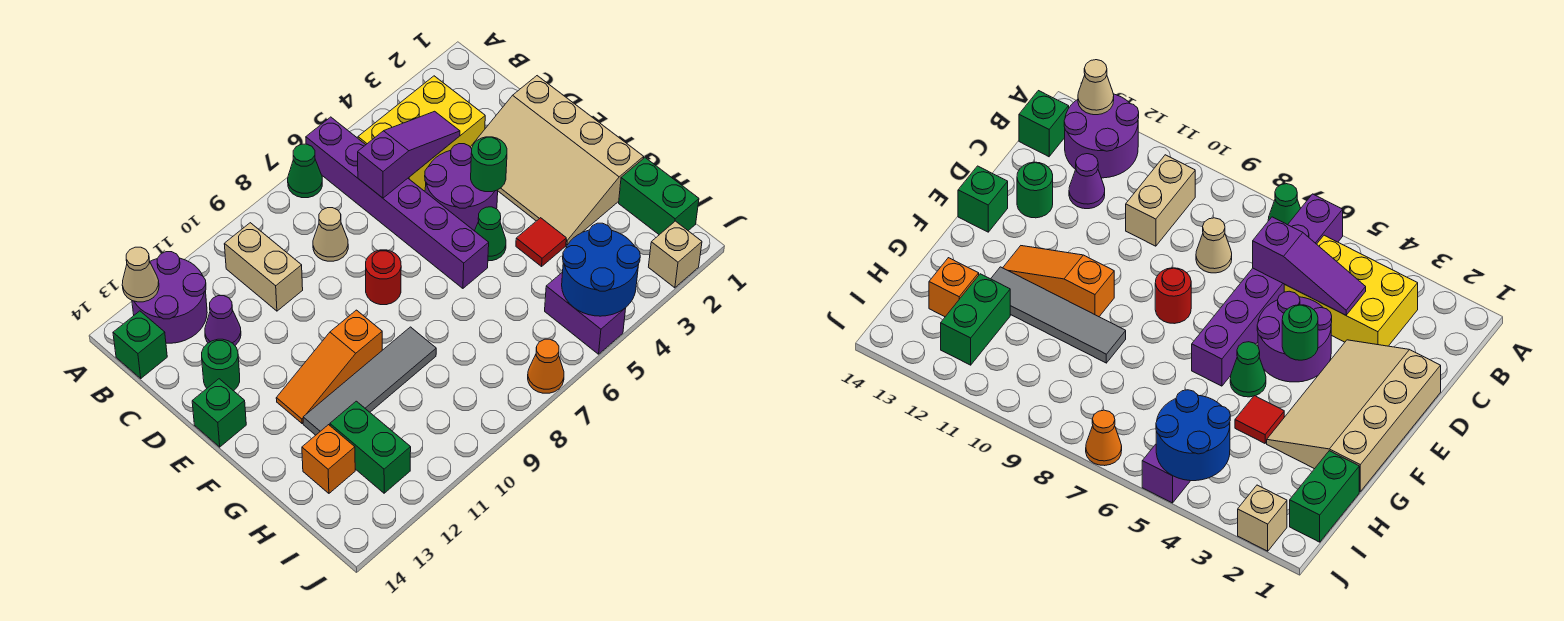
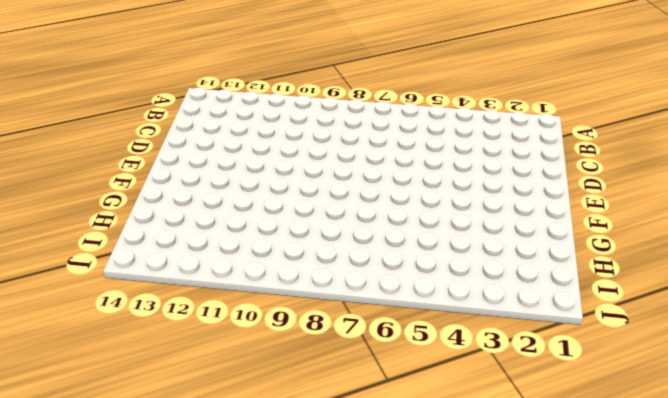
none -> purple 1x6 brick [306,117,489,288]
none -> green 1x1 cone [288,144,322,198]
none -> purple 2x2 round brick [132,252,207,343]

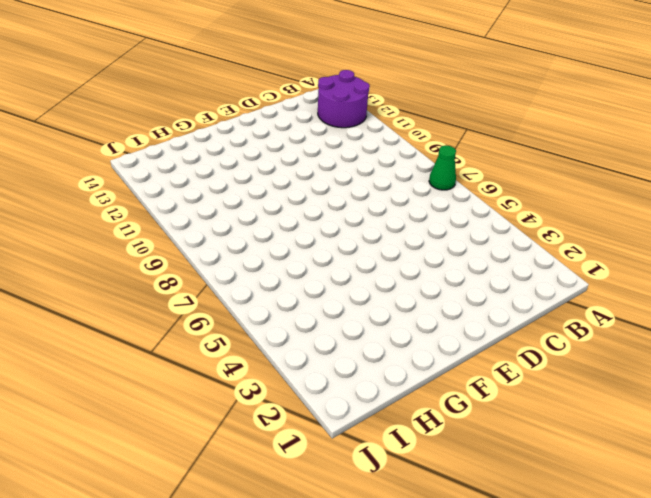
none -> purple 1x6 brick [306,117,489,288]
none -> yellow 2x3 brick [358,76,485,191]
none -> tan 1x2 brick [224,223,303,311]

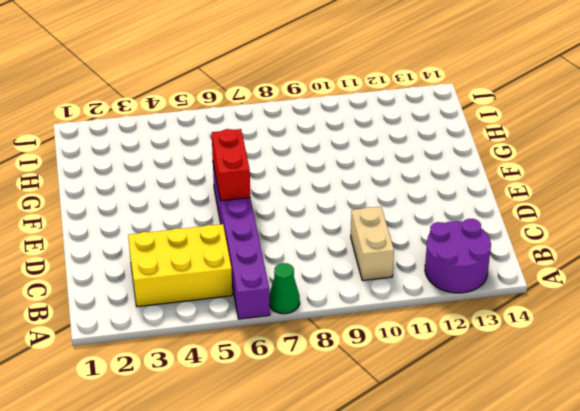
red 1x2 brick [212,129,250,201] -> none
none -> green 1x1 brick [113,311,167,378]
none -> tan 1x1 cone [313,208,348,261]
none -> purple 1x1 cone [205,296,241,345]

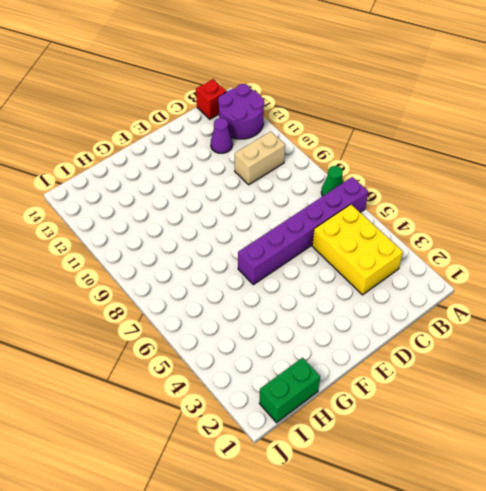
red 1x1 brick [196,79,226,119] -> green 1x1 brick [113,311,167,378]
none -> tan 1x1 cone [313,208,348,261]
none -> tan 3x4 slope [471,76,644,245]
none -> purple 2x2 round brick [425,144,498,231]

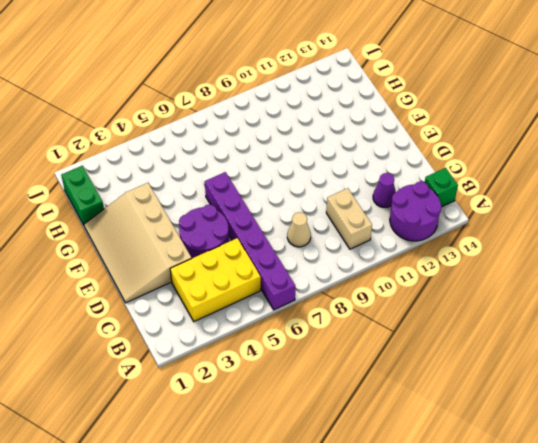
tan 3x4 slope [84,183,192,303] -> tan 3x4 slope turned to [471,76,644,245]
none -> green 1x1 cone [288,144,322,198]
none -> green 1x1 round brick [202,339,240,391]
none -> red 1x1 round brick [366,250,401,305]

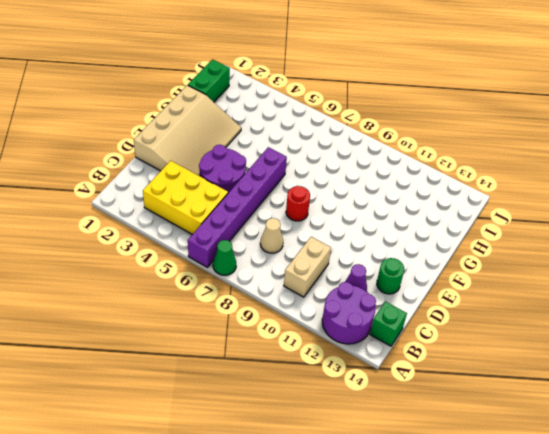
none -> green 1x1 brick [192,379,246,447]
none -> green 1x1 cone [475,207,506,261]
none -> orange 1x3 slope [276,310,382,423]

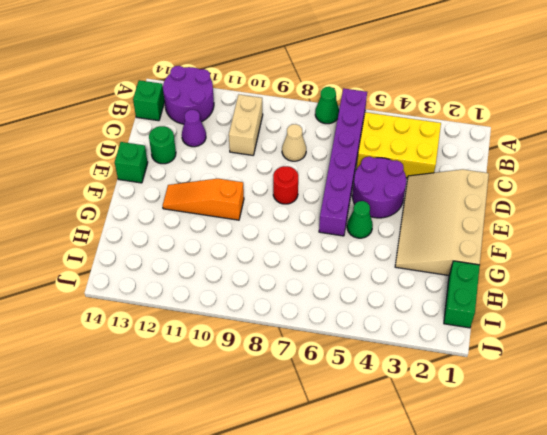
none -> red 1x1 tile [516,218,566,266]
none -> grey 1x4 tile [303,327,436,435]
none -> green 1x2 brick [330,401,411,493]

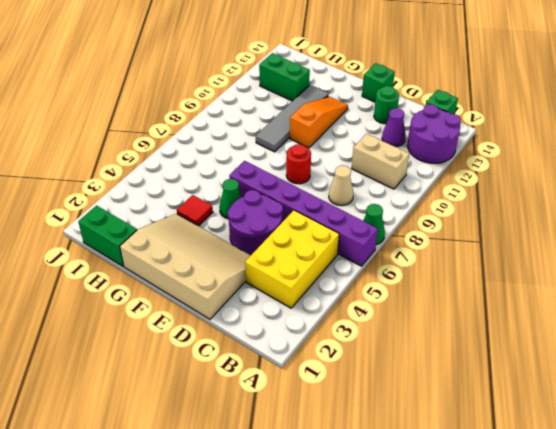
none -> orange 1x1 brick [302,425,355,493]
none -> purple 1x2 brick [545,272,626,354]
none -> tan 1x1 brick [649,221,702,288]

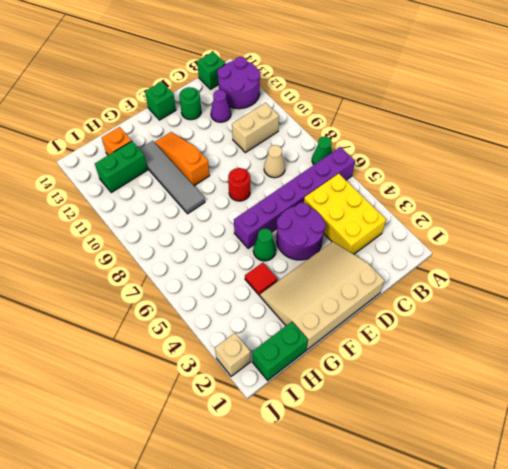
none -> purple 1x2 brick [545,272,626,354]
none -> orange 1x1 cone [528,339,564,393]
none -> tan 1x1 cone [122,247,159,302]

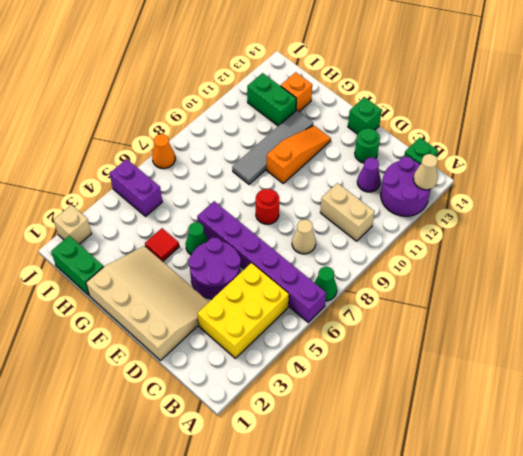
none -> purple 1x3 slope [358,111,460,198]
none -> green 1x1 round brick [471,137,507,192]
none -> blue 2x2 round brick [562,223,640,316]

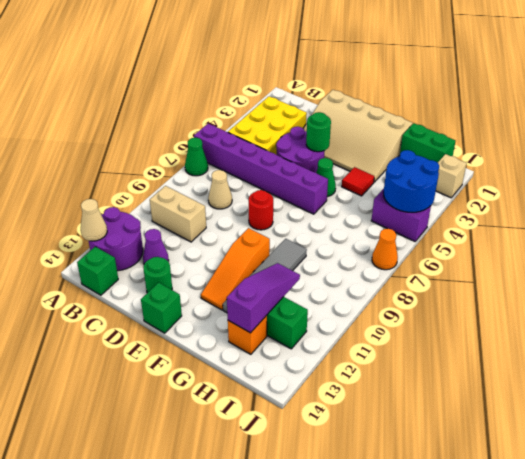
purple 1x3 slope [227,263,300,333] -> purple 1x3 slope moved to [358,111,460,198]

